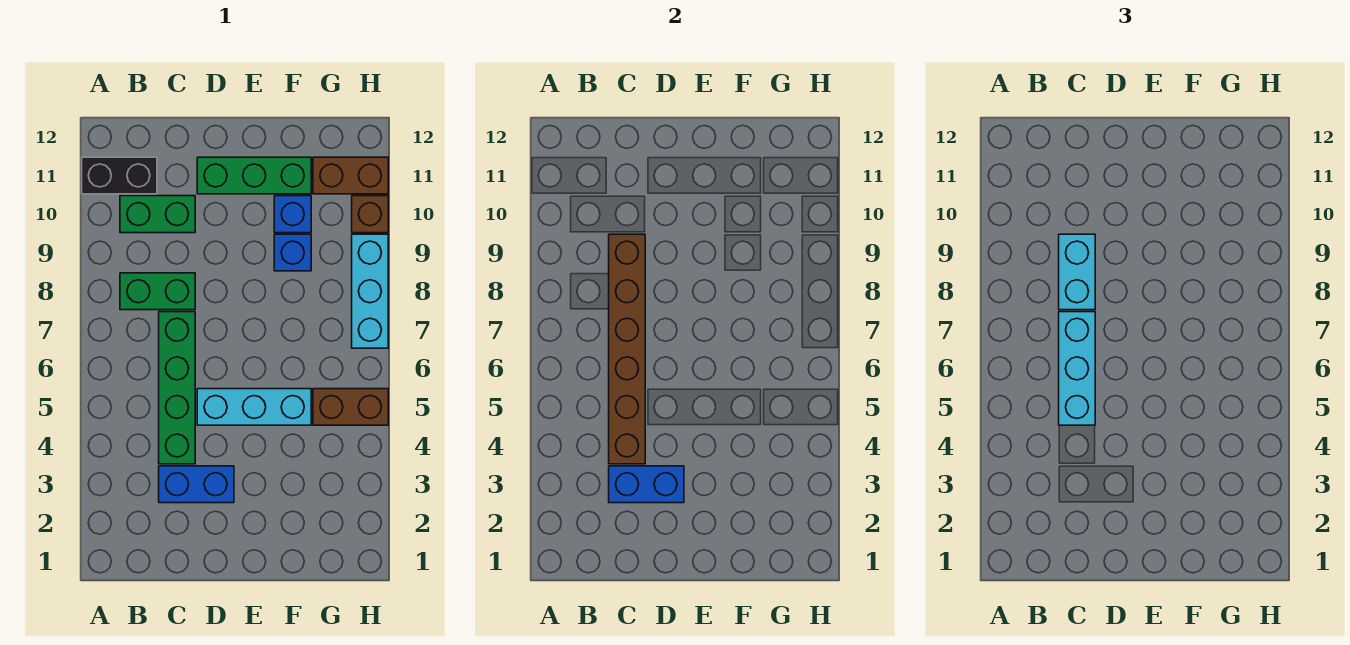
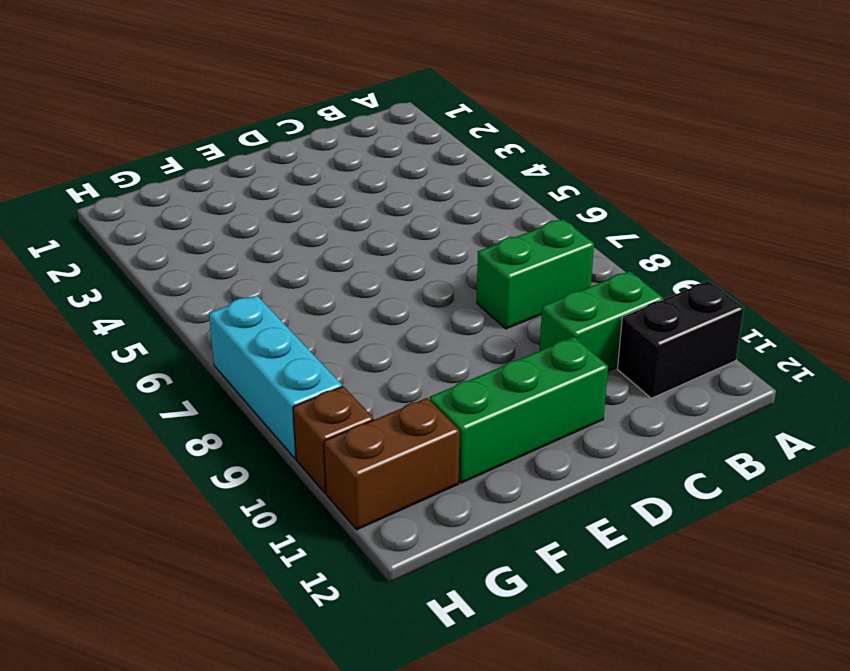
none -> blue 1x2 brick [159,466,234,503]
none -> green 1x4 brick [159,312,195,464]
none -> cyan 1x3 brick [197,389,311,425]

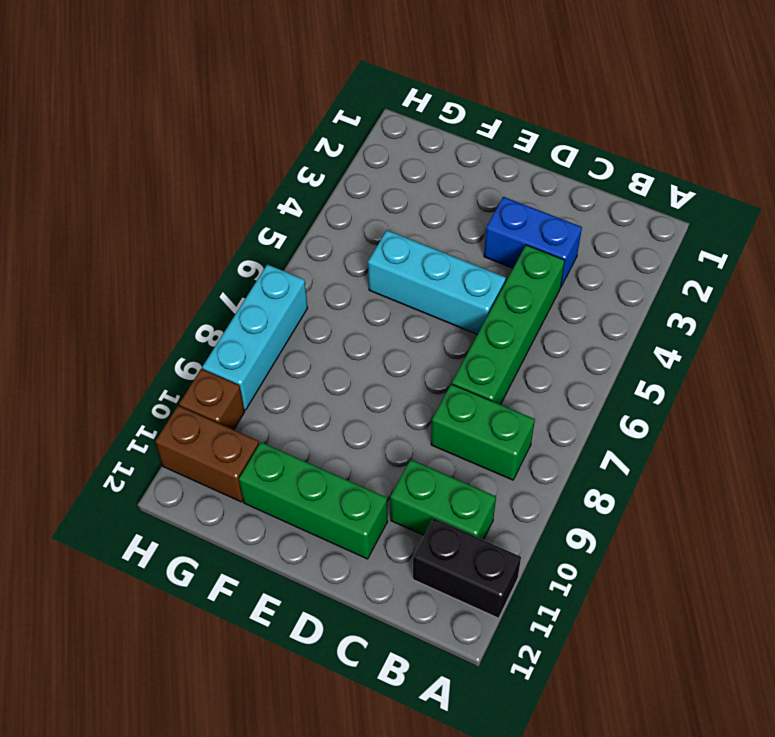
none -> blue 1x1 brick [274,234,311,271]
none -> blue 1x1 brick [274,196,311,233]
none -> brown 1x2 brick [313,389,388,425]

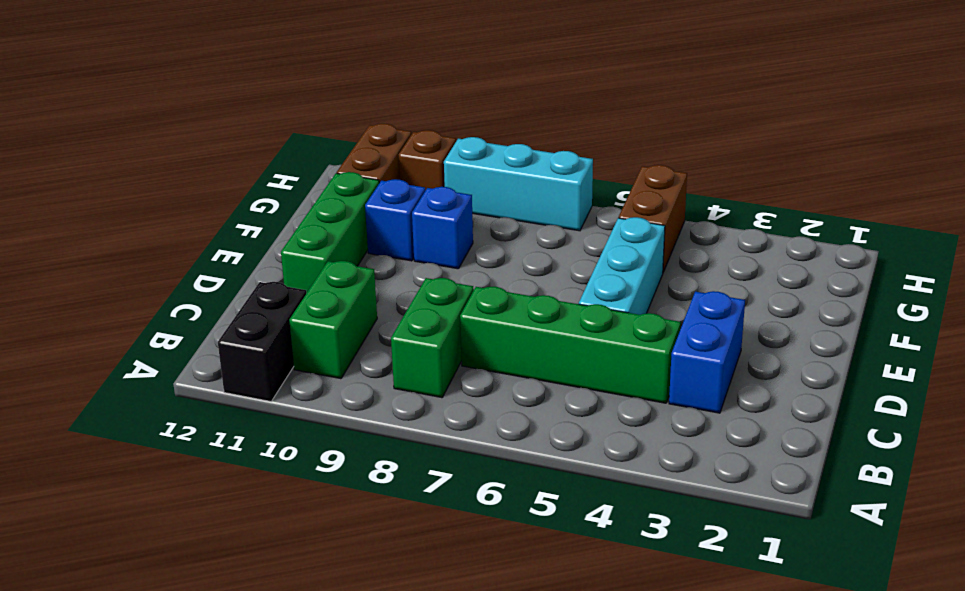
none -> blue 1x2 brick [609,466,684,503]
none -> brown 1x6 brick [609,234,645,464]
none -> cyan 1x3 brick [1059,312,1095,425]

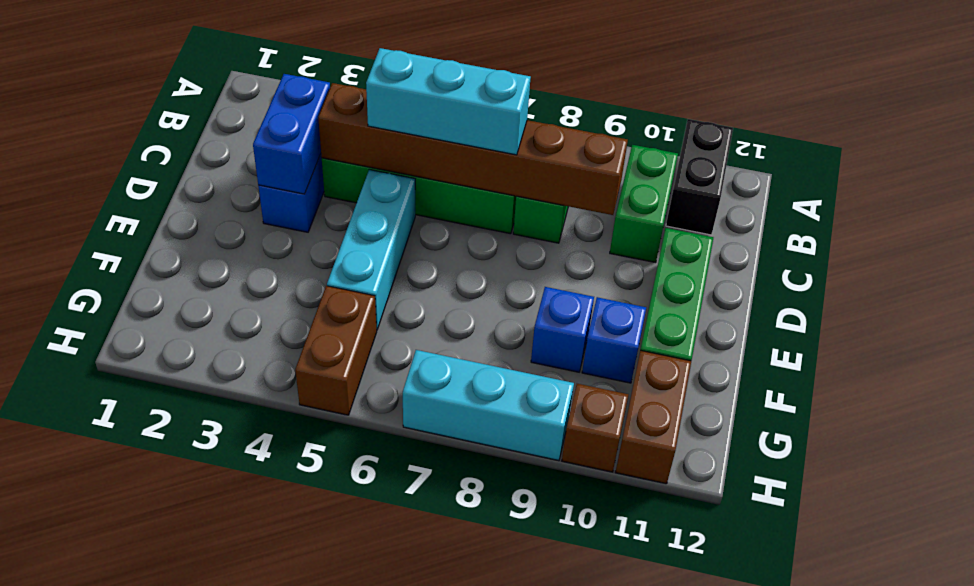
none -> cyan 1x2 brick [1059,234,1095,310]

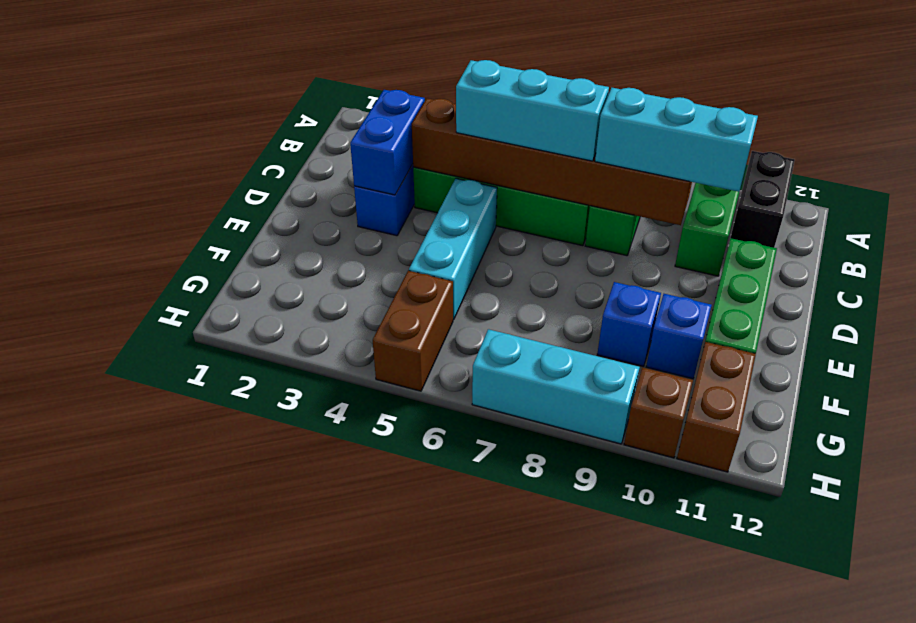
cyan 1x3 brick [595,88,758,192] -> cyan 1x2 brick [1059,234,1095,310]

